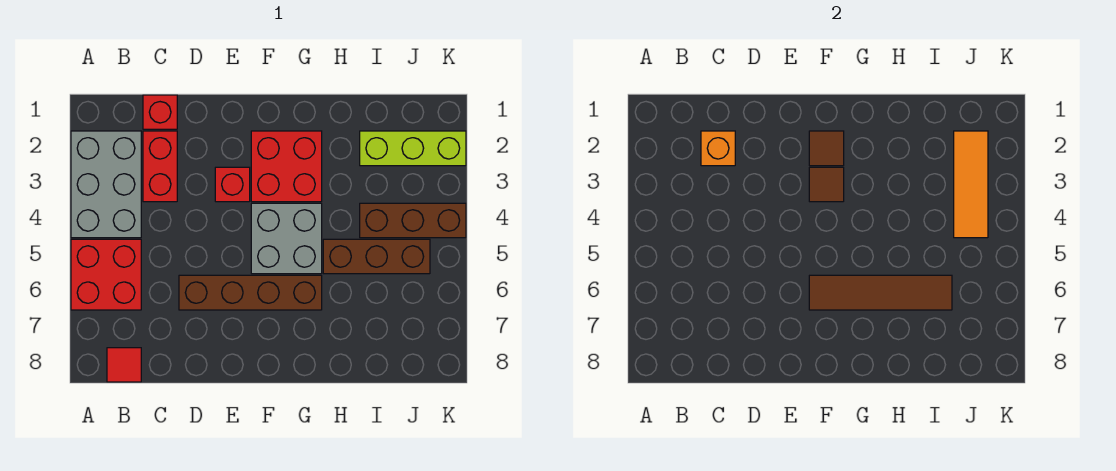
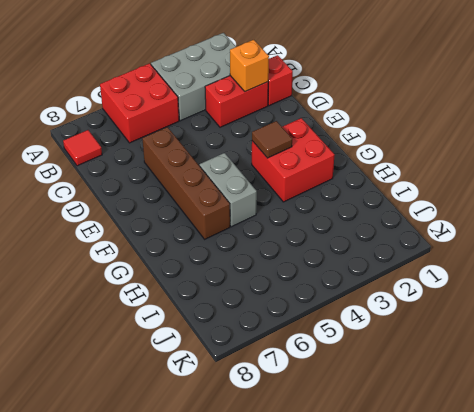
grey 1x2 brick [199,153,257,227] -> grey 2x2 brick [251,203,322,274]
none -> red 1x1 brick [215,167,250,202]
none -> brown 1x3 brick [323,239,430,274]
none -> lime 1x3 brick [360,131,466,166]

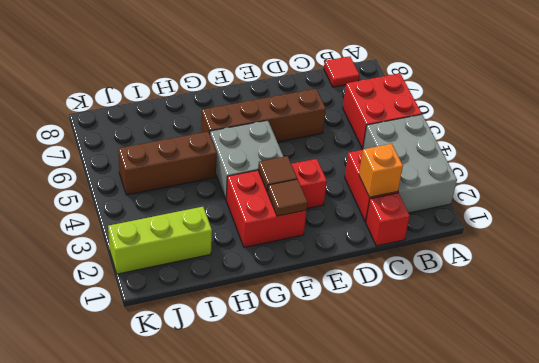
none -> brown 1x3 brick [360,203,466,238]
none -> brown 1x4 tile [809,275,952,310]
none -> orange 1x3 tile [954,131,988,238]

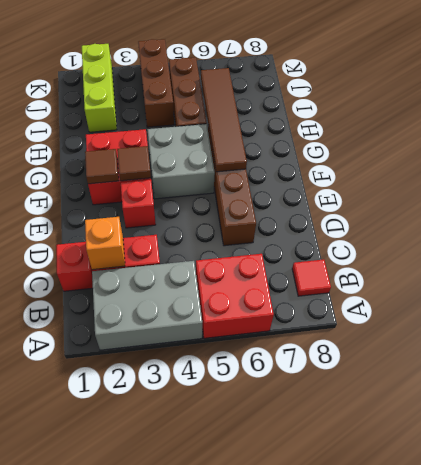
none -> orange 1x3 tile [954,131,988,238]

